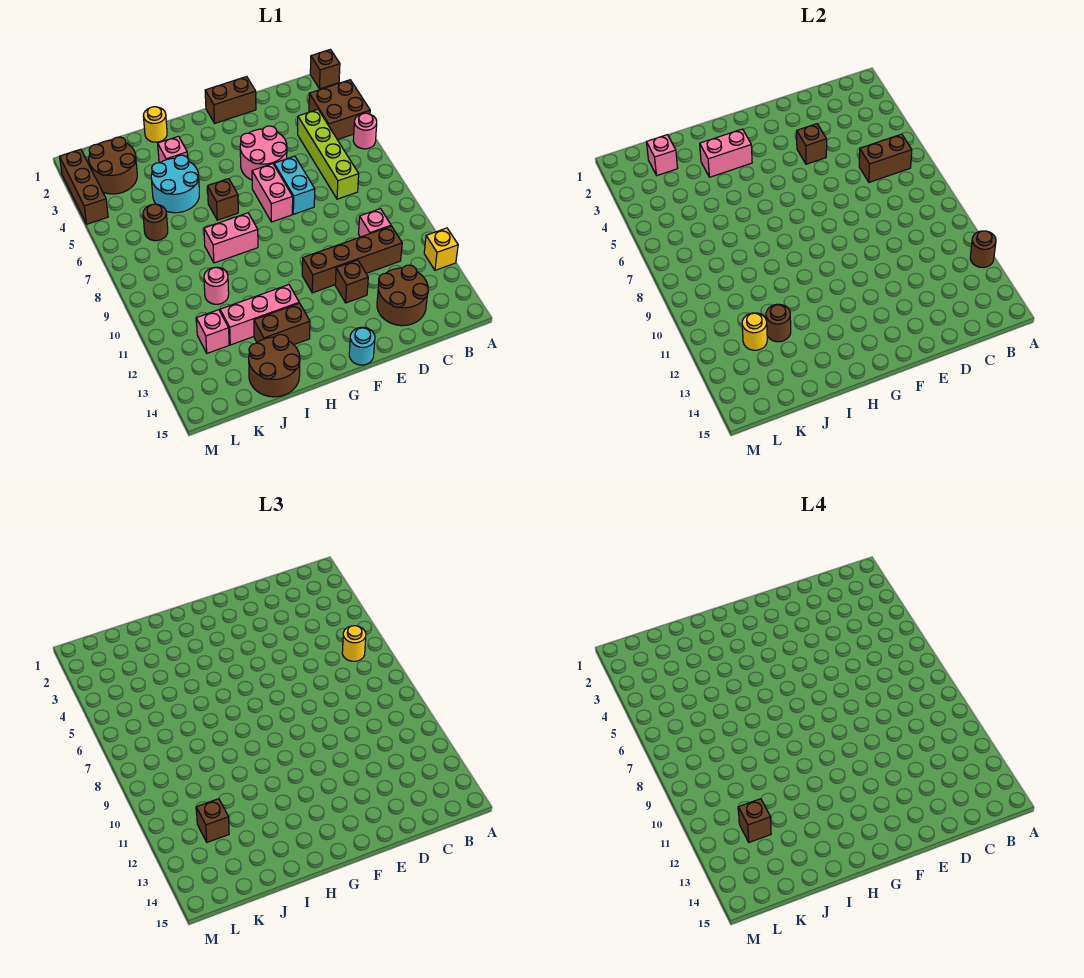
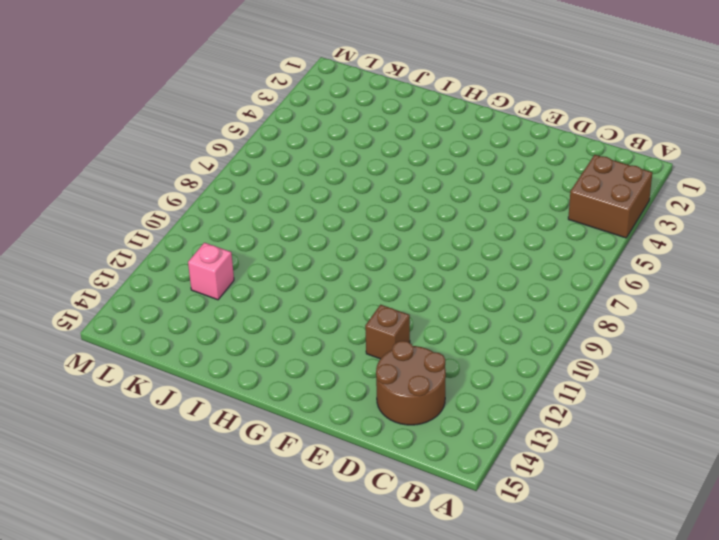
none -> brown 1x1 brick [310,49,340,89]
none -> pink 1x1 round brick [353,113,377,149]
none -> yellow 1x1 brick [424,228,458,270]
none -> lime 1x4 brick [298,109,359,199]

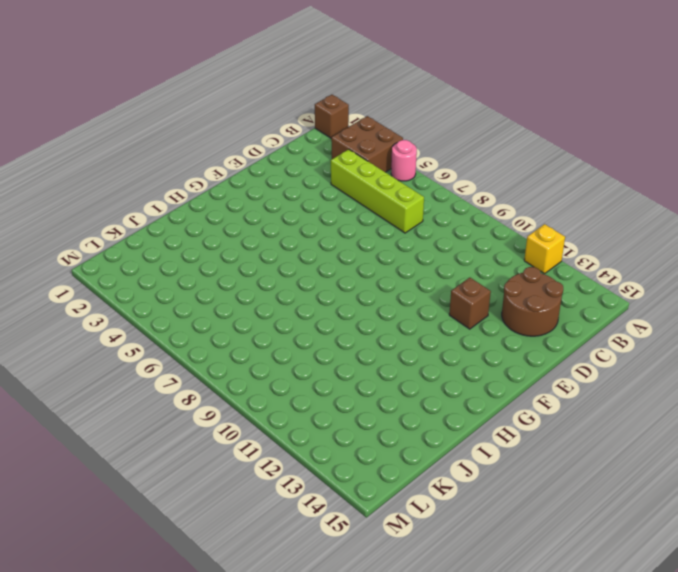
none -> pink 1x1 brick [359,209,391,237]
none -> brown 1x4 brick [302,226,402,293]
none -> brown 1x2 brick [205,77,256,123]
none -> pink 2x2 round brick [240,126,287,180]

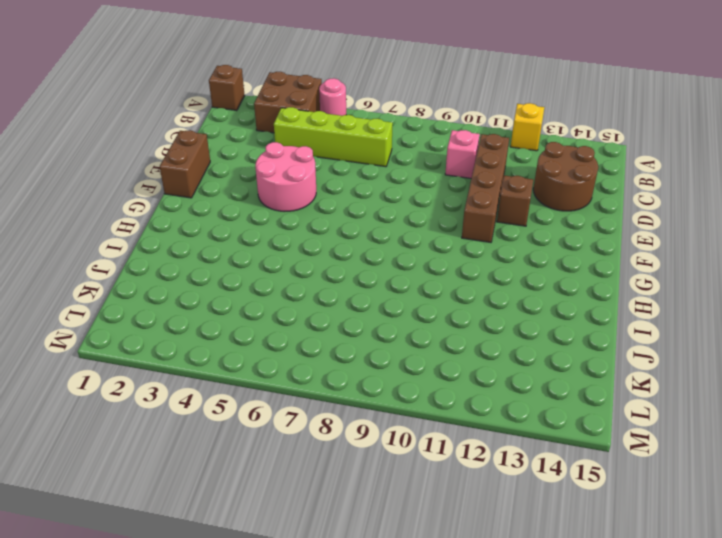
none -> cyan 1x2 brick [274,156,315,214]
none -> pink 1x2 brick [252,164,293,222]
none -> cyan 1x1 round brick [349,327,375,365]
none -> brown 1x1 brick [208,179,238,220]

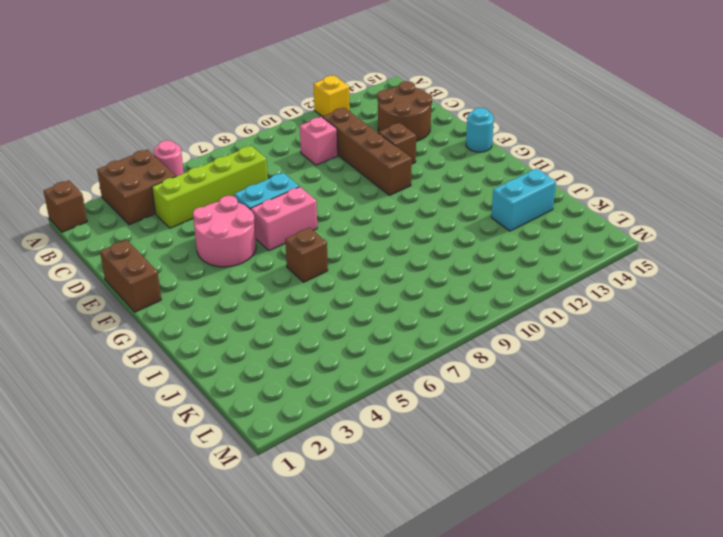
cyan 1x2 brick [491,169,556,231] -> brown 2x2 round brick [249,335,300,397]
none -> pink 1x2 brick [204,213,258,263]
none -> pink 1x3 brick [220,285,299,345]
none -> brown 1x2 brick [254,303,310,345]
none -> yellow 1x1 round brick [143,107,167,142]

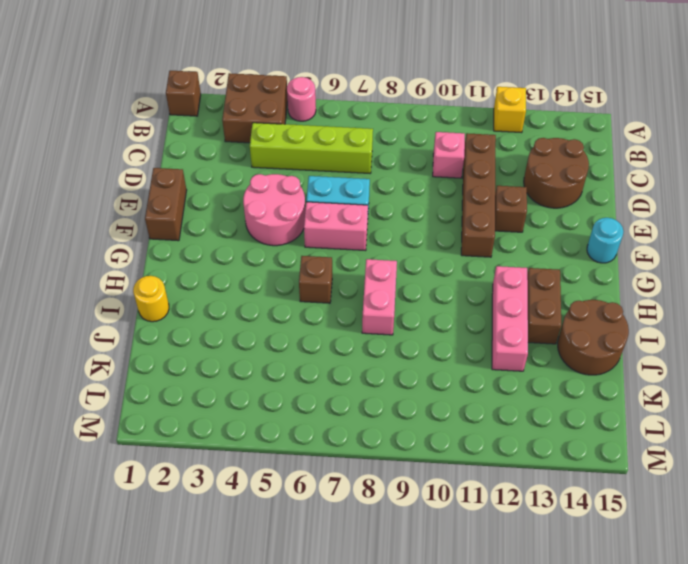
none -> pink 1x1 brick [158,136,188,163]
none -> cyan 2x2 round brick [151,155,199,213]
none -> pink 1x1 round brick [204,267,229,304]
none -> brown 2x2 round brick [89,137,137,194]

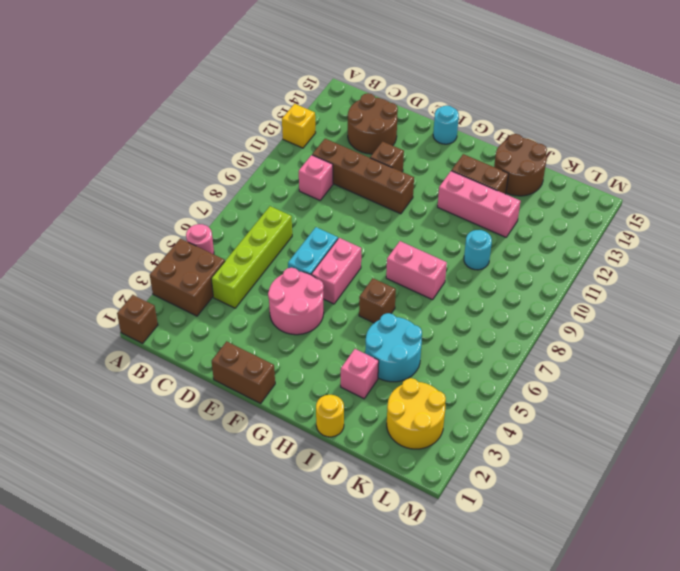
cyan 1x1 round brick [464,230,492,270] -> pink 1x1 round brick [204,267,229,304]
yellow 2x2 round brick [387,378,446,449] -> brown 2x2 round brick [89,137,137,194]
none -> brown 1x1 round brick [143,204,168,241]
none -> pink 1x1 brick [196,310,229,353]
none -> brown 1x3 brick [59,149,108,224]
none -> brown 1x1 round brick [970,231,996,268]

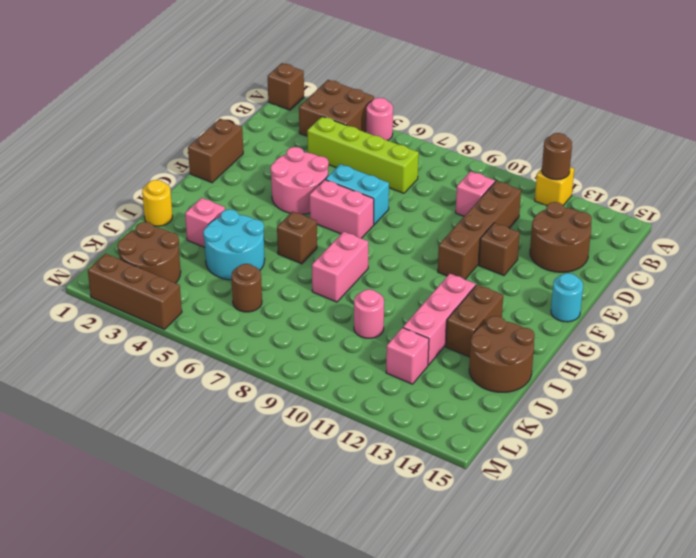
none -> brown 1x2 brick [859,134,912,182]
none -> brown 1x1 brick [797,124,827,164]
none -> pink 1x2 brick [700,129,752,177]
none -> brown 1x1 round brick [766,304,791,342]

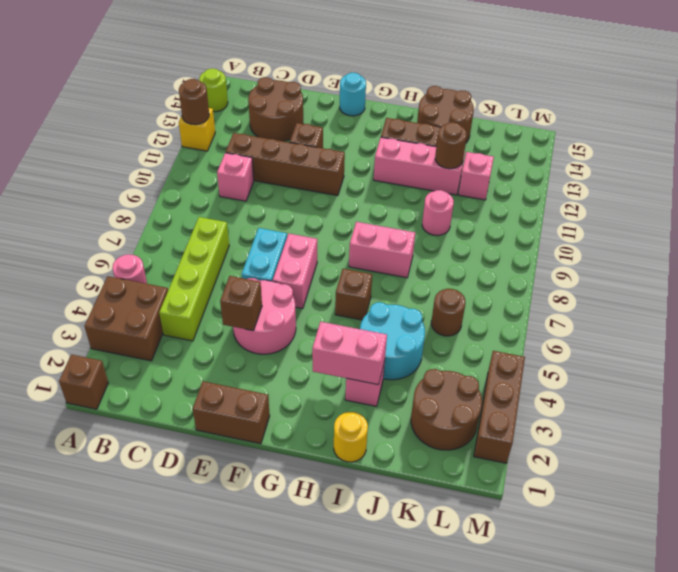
lime 1x1 round brick [199,69,228,112] -> none
none -> brown 1x2 brick [859,134,912,182]
none -> pink 1x1 brick [647,135,678,175]
none -> yellow 1x1 round brick [742,313,767,350]
none -> yellow 1x1 round brick [342,626,366,661]

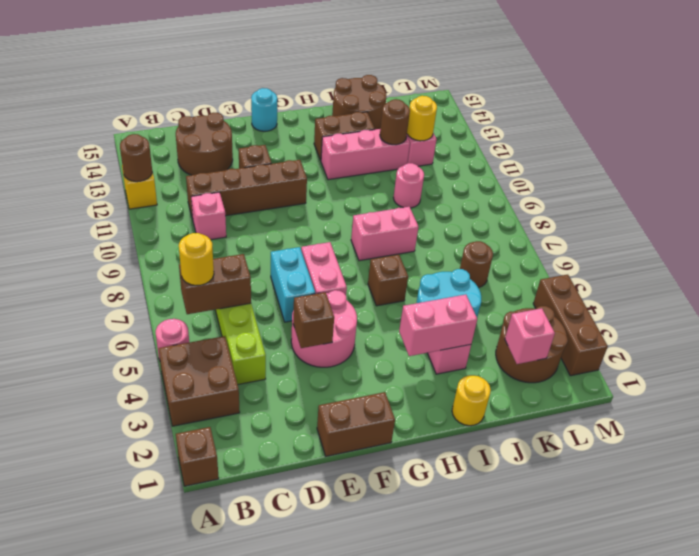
none -> brown 1x1 brick [196,799,229,842]
none -> brown 1x1 brick [738,799,771,842]

